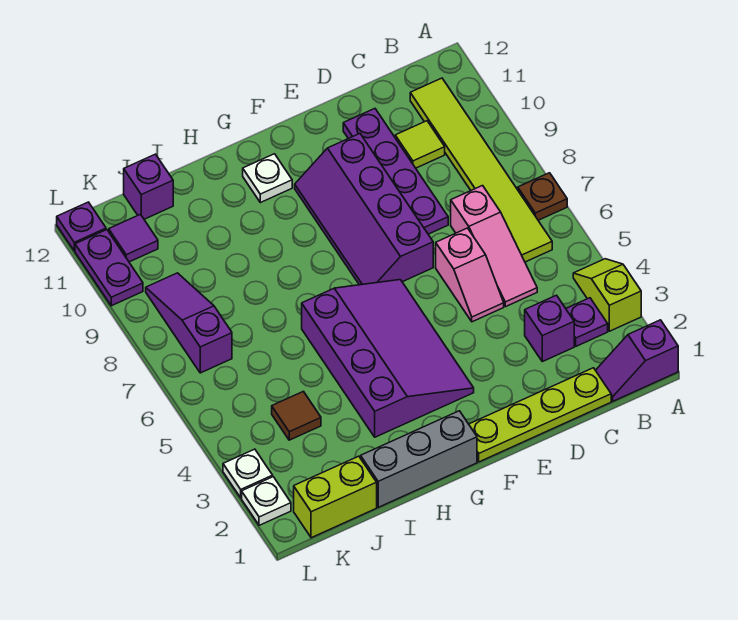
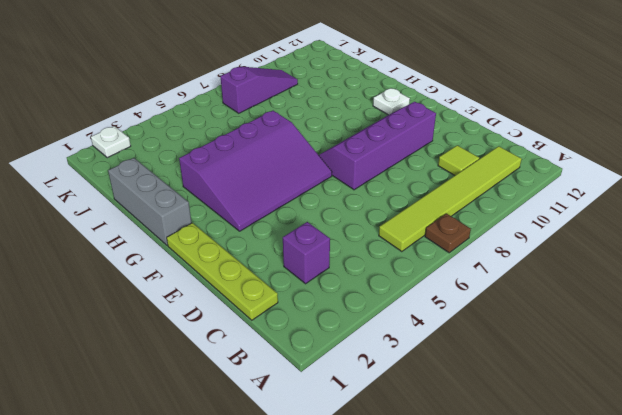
none -> purple 1x2 slope [596,320,678,401]
none -> lime 1x2 slope [573,259,641,331]
none -> purple 1x1 plate [566,298,608,346]

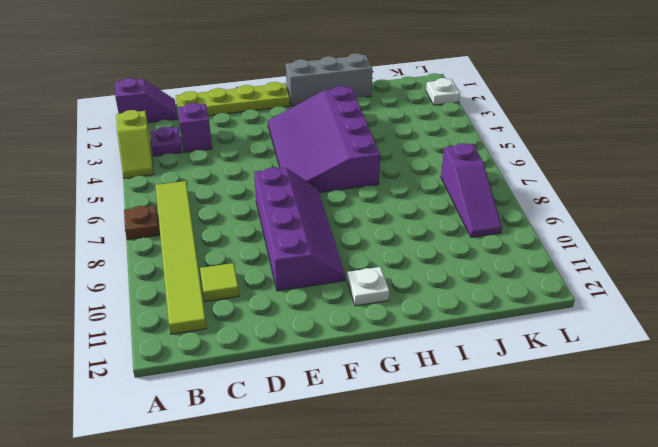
none -> pink 1x3 slope [451,186,537,307]
none -> pink 1x2 slope [436,228,504,322]
none -> purple 1x4 plate [343,109,448,234]

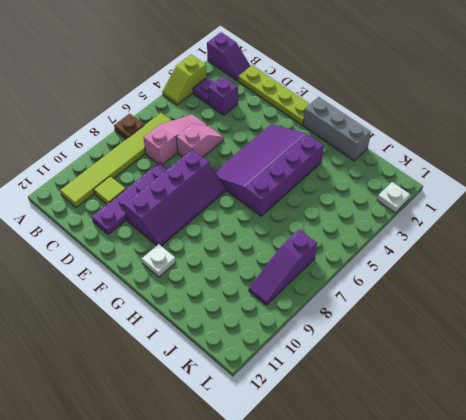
none -> lime 1x2 brick [294,456,377,538]
none -> brown 1x1 tile [272,391,321,440]
none -> purple 1x1 brick [124,154,173,219]

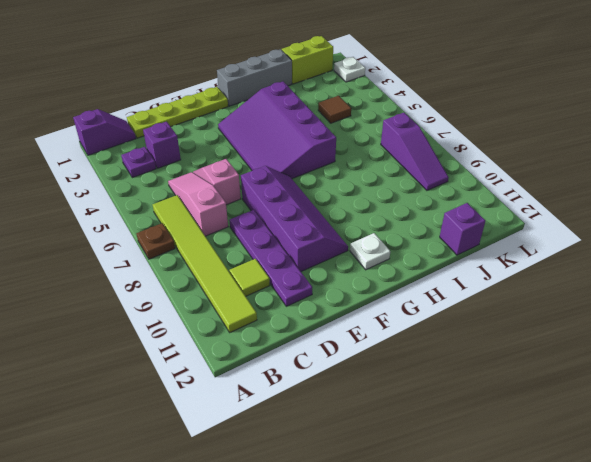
none -> lime 1x2 slope [573,259,641,331]
none -> purple 1x1 tile [109,214,158,262]
none -> white 1x1 plate [223,449,273,498]

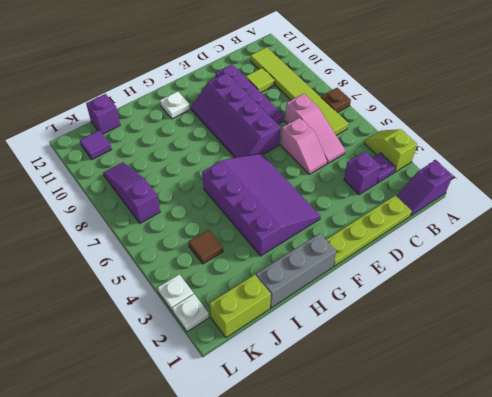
none -> purple 1x2 plate [75,230,143,306]
none -> purple 1x1 plate [57,202,106,251]

